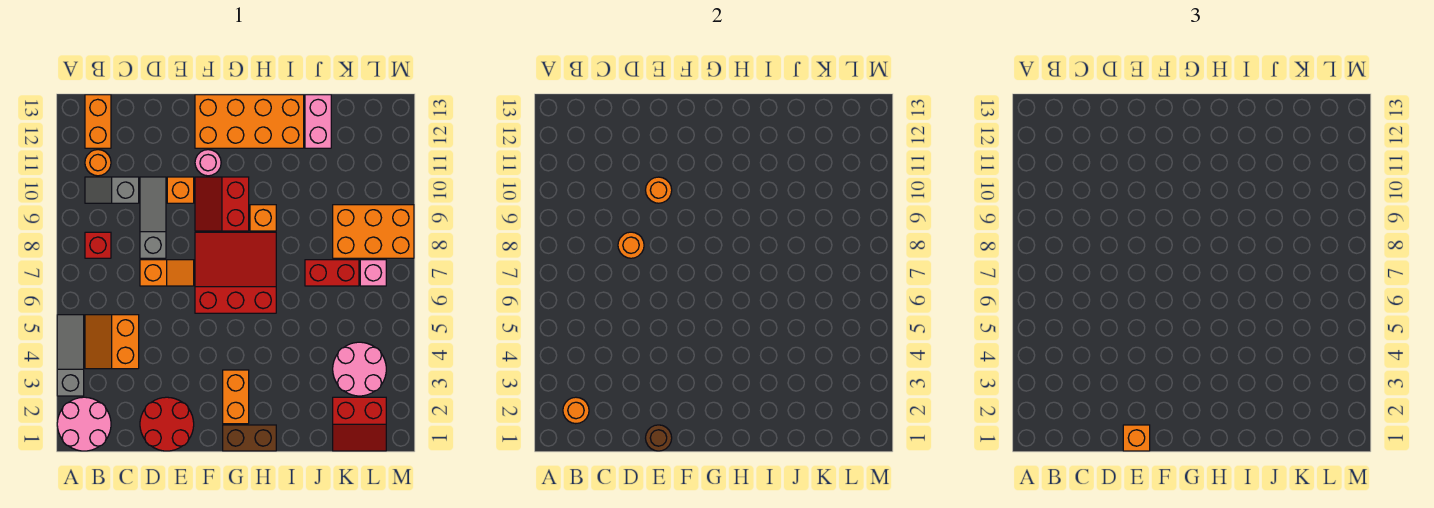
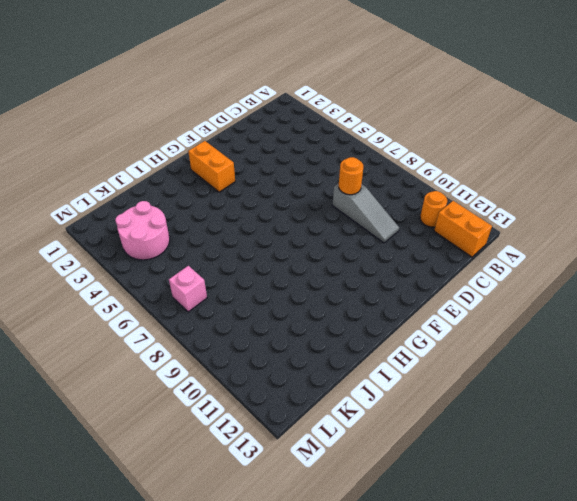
none -> pink 2x2 round brick [57,397,111,451]
none -> grey 1x3 slope [57,315,84,396]
none -> orange 2x2 slope [85,315,139,369]

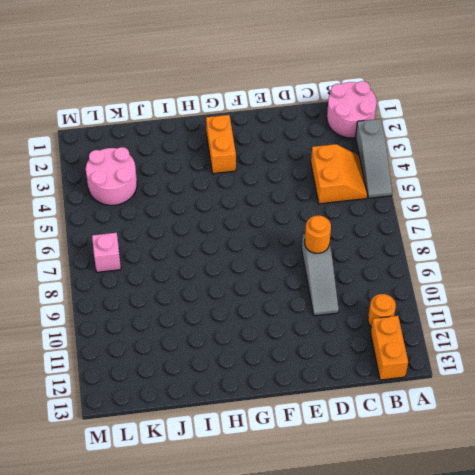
none -> red 1x1 brick [85,232,111,258]
none -> grey 1x2 slope [85,177,139,203]
none -> red 2x2 round brick [140,397,194,451]

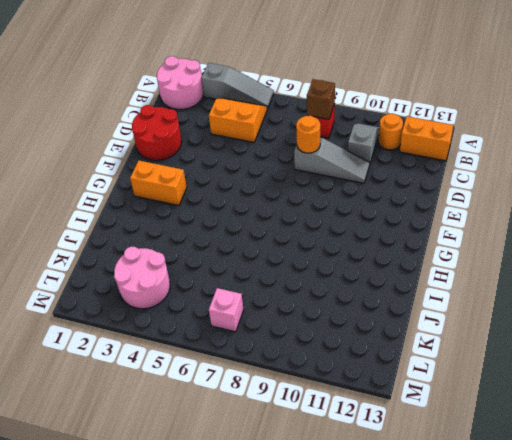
brown 1x1 brick [306,79,335,119] -> none
none -> orange 1x2 slope [140,260,194,286]
none -> orange 1x1 brick [167,177,194,203]
none -> red 3x3 slope [195,232,276,313]

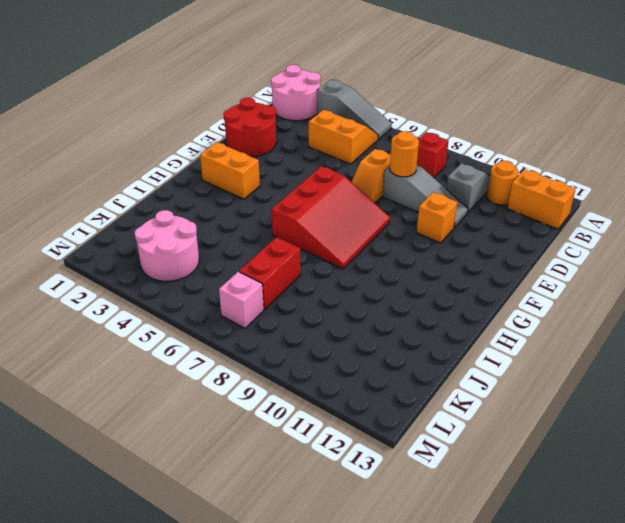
none -> red 2x2 slope [195,177,249,231]
none -> pink 1x1 round brick [195,150,221,176]
none -> orange 2x4 brick [195,95,304,148]

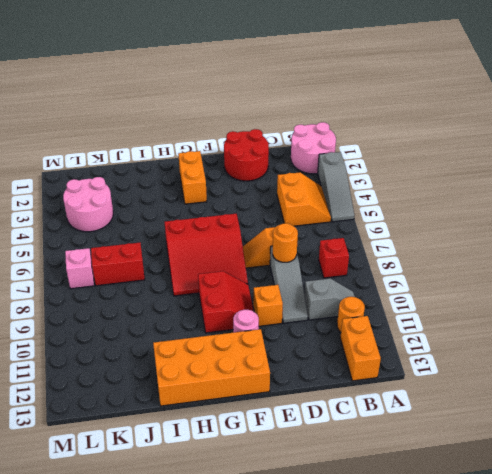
none -> brown 1x2 brick [223,425,276,451]
none -> orange 1x1 brick [250,205,276,231]
none -> pink 1x2 brick [305,95,331,148]

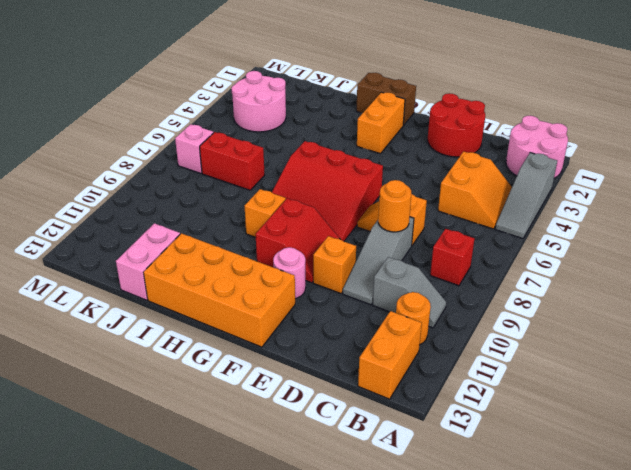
none -> red 2x2 slope [333,397,386,451]
none -> orange 2x3 brick [333,205,414,258]
none -> orange 1x1 round brick [563,397,589,424]

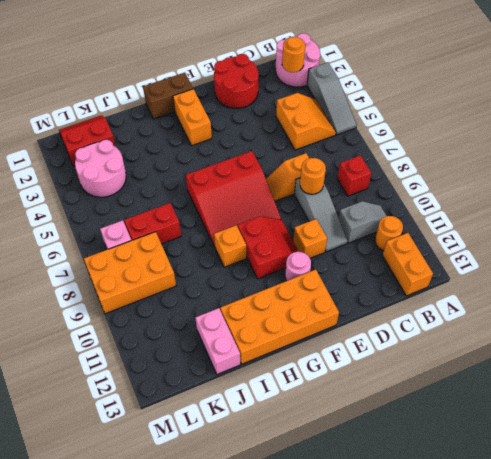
none -> brown 1x1 round brick [646,425,672,451]
none -> orange 1x1 round brick [646,177,672,203]
none -> orange 1x1 brick [1123,425,1150,451]

